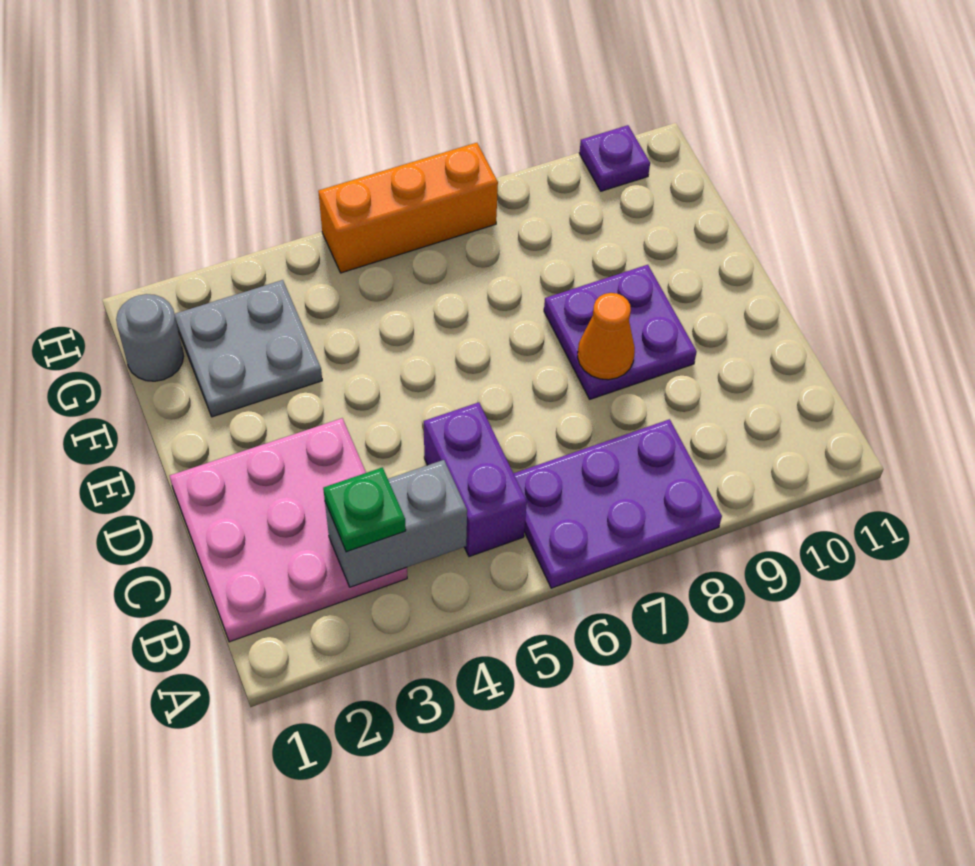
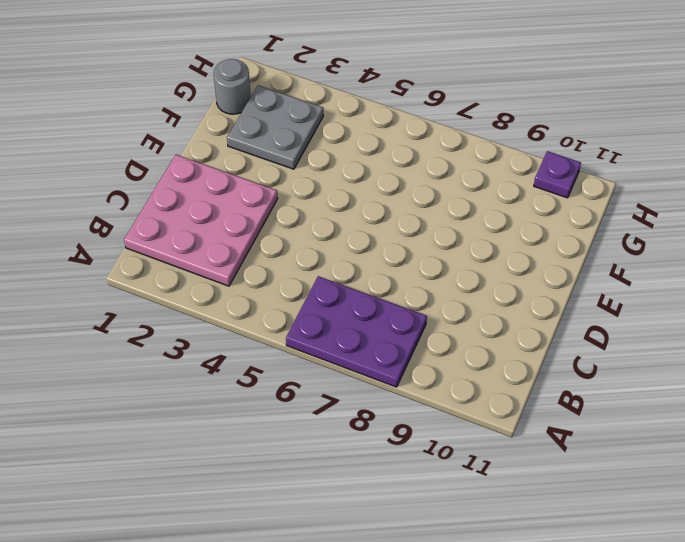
none -> purple 1x2 brick [424,402,527,557]
none -> purple 2x2 plate [544,265,697,399]

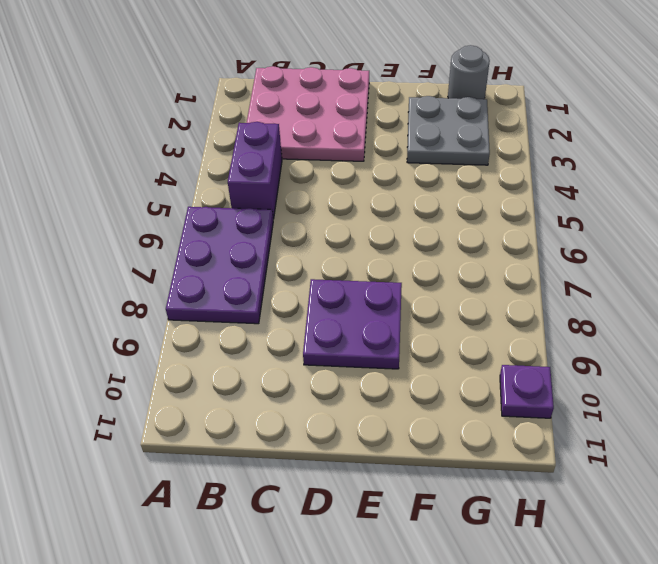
purple 1x2 brick [228,122,282,219] -> purple 1x2 brick turned to [424,402,527,557]
none -> orange 1x3 brick [318,143,498,273]
none -> grey 1x2 brick [325,460,467,587]

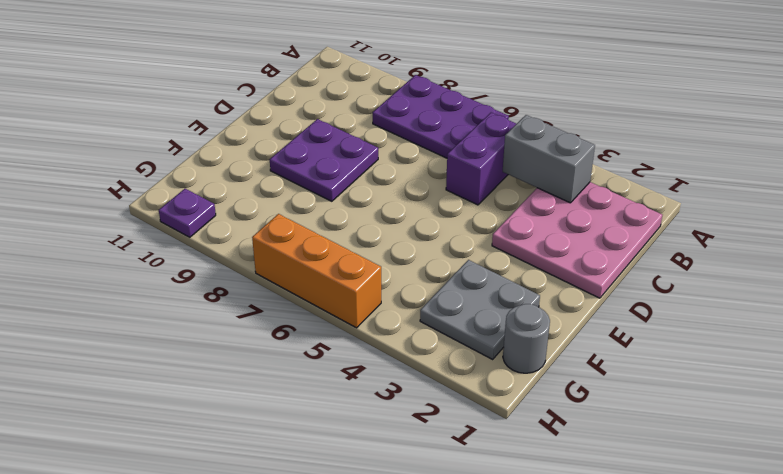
none -> orange 1x1 cone [577,293,635,380]
none -> green 1x1 plate [323,467,406,552]

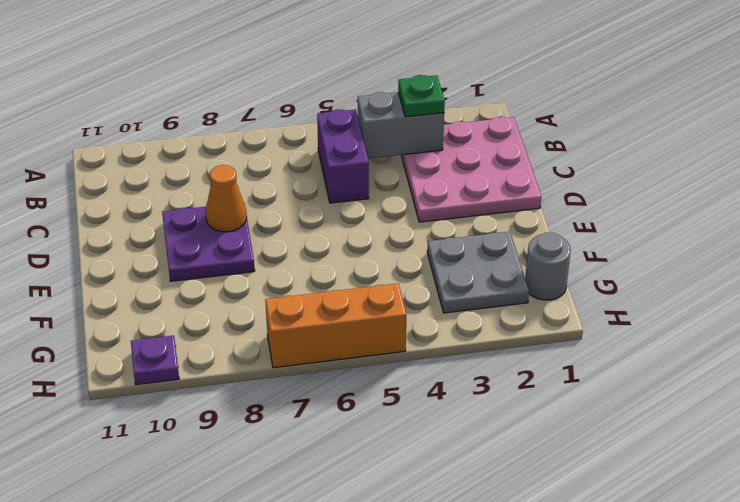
none -> purple 2x3 plate [514,419,722,588]

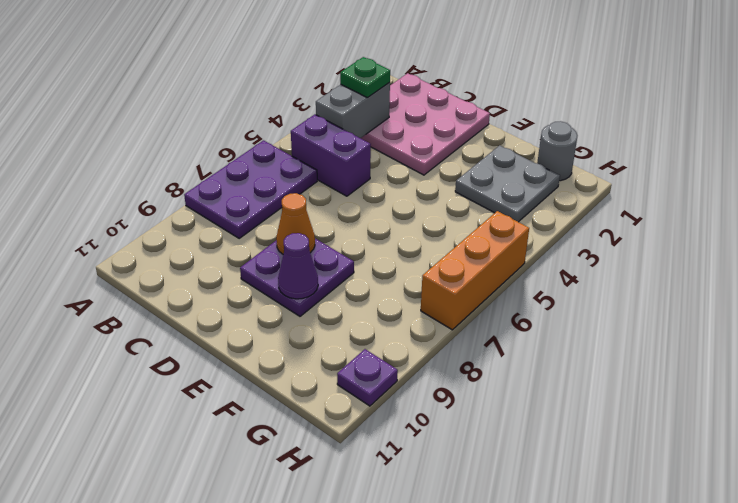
purple 1x1 cone [278,233,318,299] -> none

